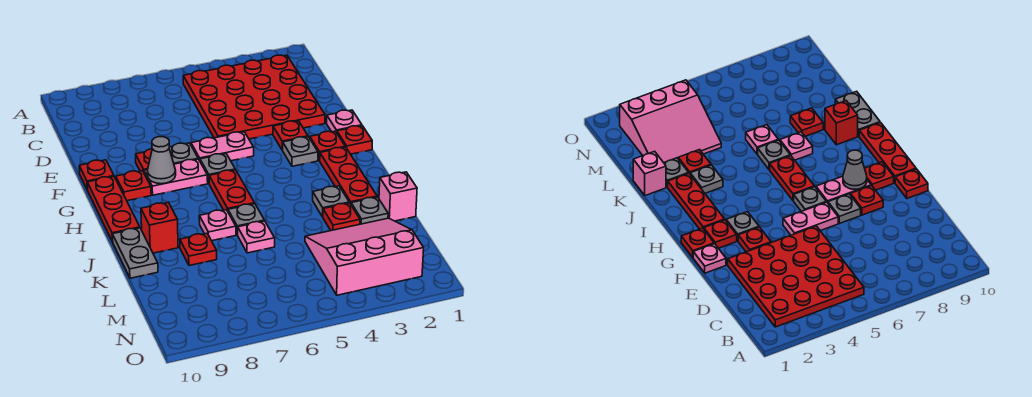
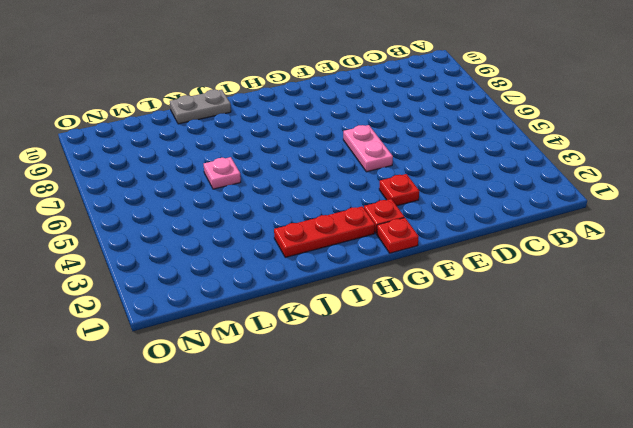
none -> red 4x4 plate [183,55,325,139]
none -> pink 1x1 plate [327,110,362,132]
none -> grey 1x1 plate [169,143,198,164]

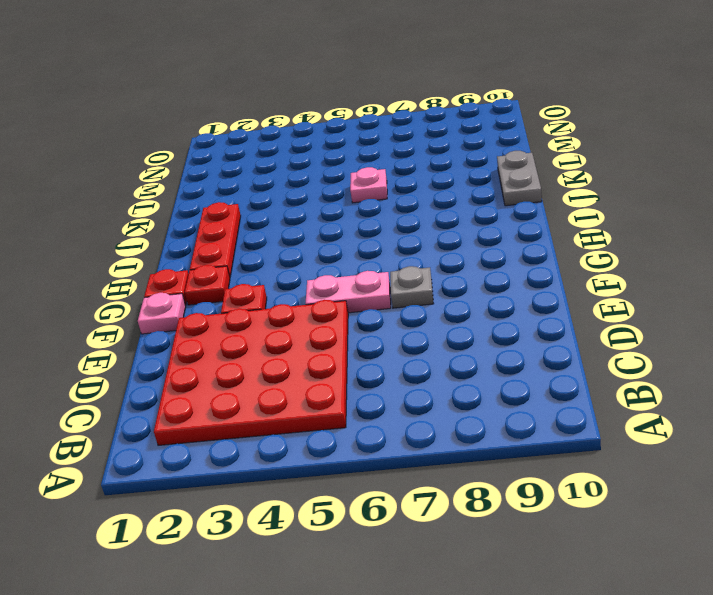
none -> red 1x1 plate [136,149,152,172]
none -> red 1x1 plate [79,160,114,190]
none -> grey 1x1 plate [283,137,318,166]

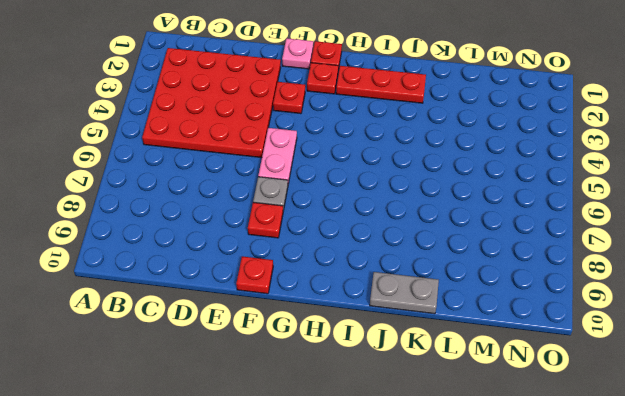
none -> grey 1x1 plate [283,137,318,166]
none -> grey 1x1 plate [200,154,235,183]
none -> pink 1x2 plate [144,159,208,195]

